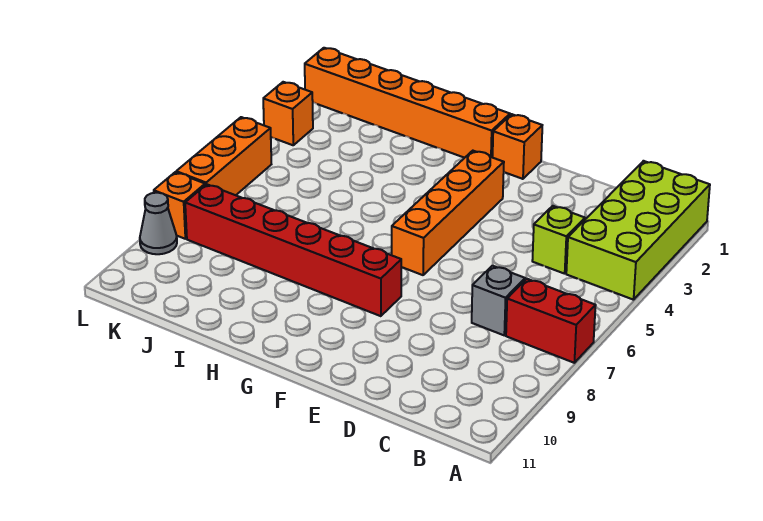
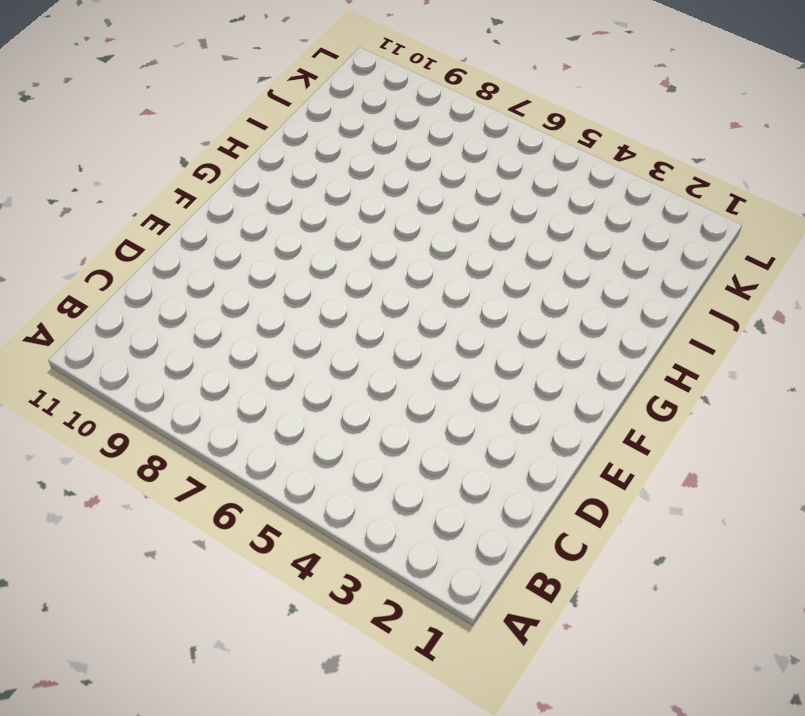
none -> lime 2x4 brick [566,161,710,300]
none -> red 1x2 brick [506,279,596,363]
none -> lime 1x1 brick [532,206,585,274]

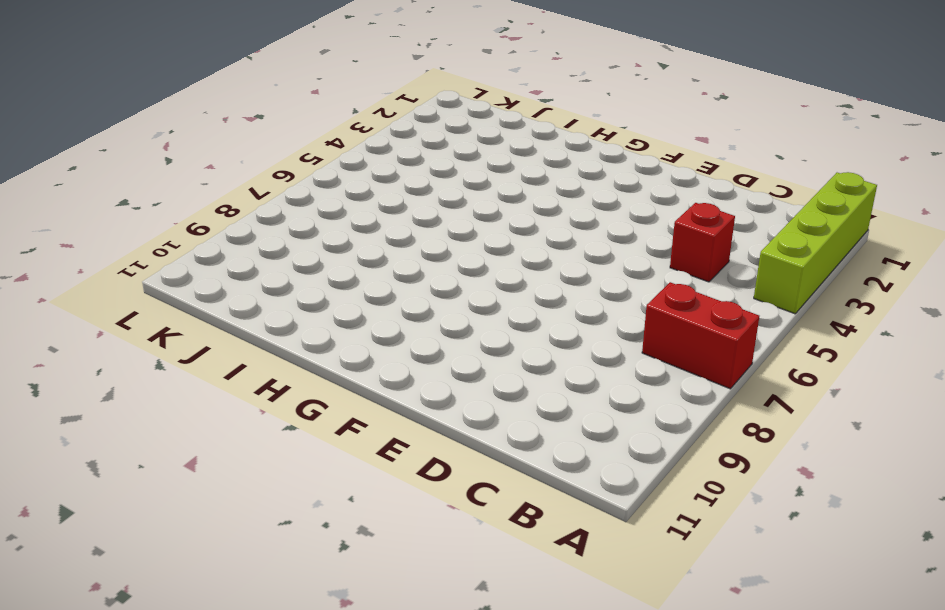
lime 1x4 brick [754,172,877,314] -> lime 2x4 brick [566,161,710,300]
red 1x1 brick [670,203,735,282] -> lime 1x1 brick [532,206,585,274]
none -> grey 1x1 brick [472,266,525,335]
none -> orange 1x1 brick [493,114,542,179]
none -> orange 1x4 brick [392,151,504,275]

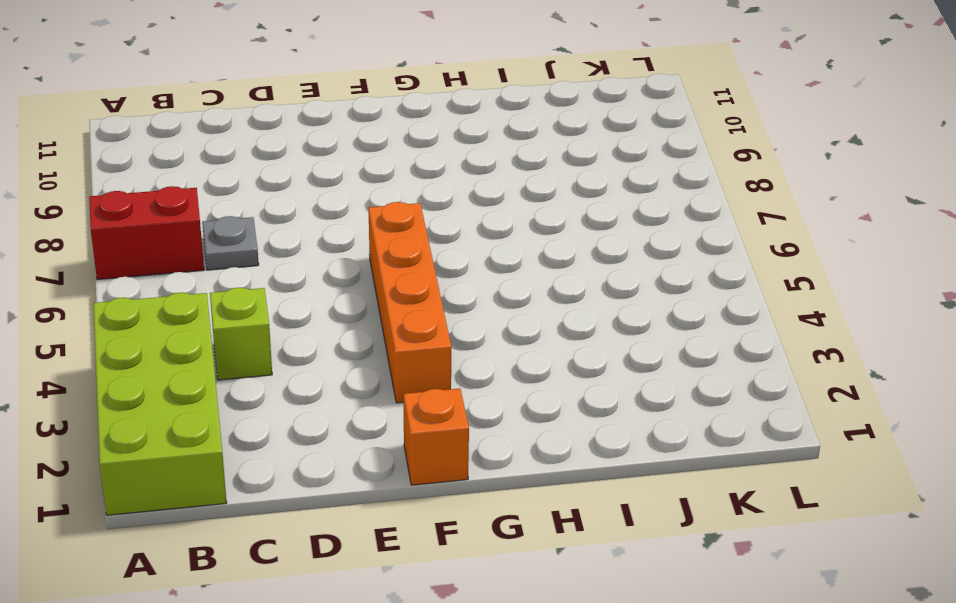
grey 1x1 plate [202,216,259,270] -> grey 1x1 brick [472,266,525,335]
none -> red 1x6 brick [185,184,401,316]
none -> orange 1x6 brick [305,48,510,158]
none -> orange 1x1 brick [263,82,313,145]

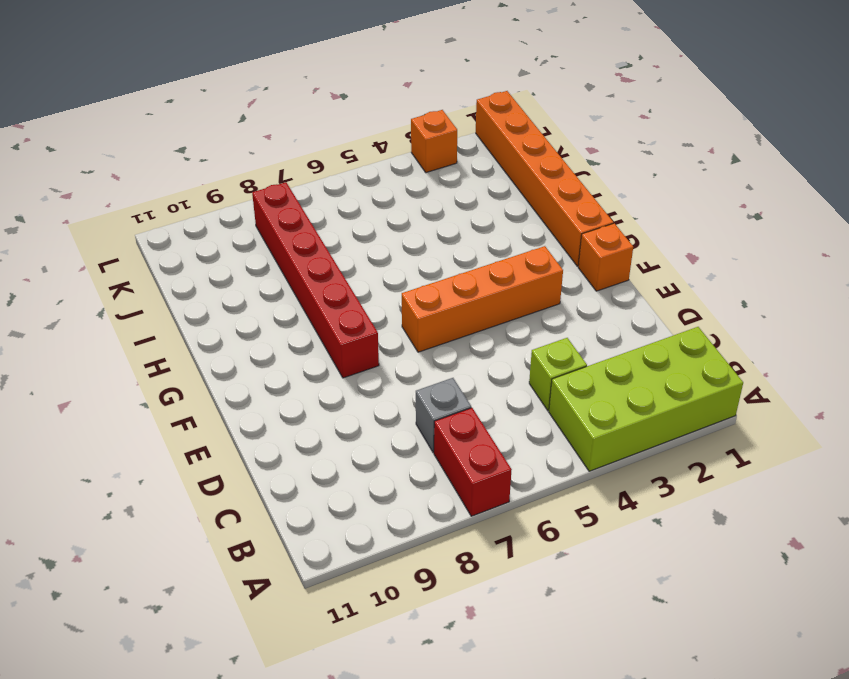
none -> orange 1x3 brick [176,117,271,195]
none -> orange 1x1 brick [154,172,205,239]
none -> grey 1x1 cone [140,193,177,254]

